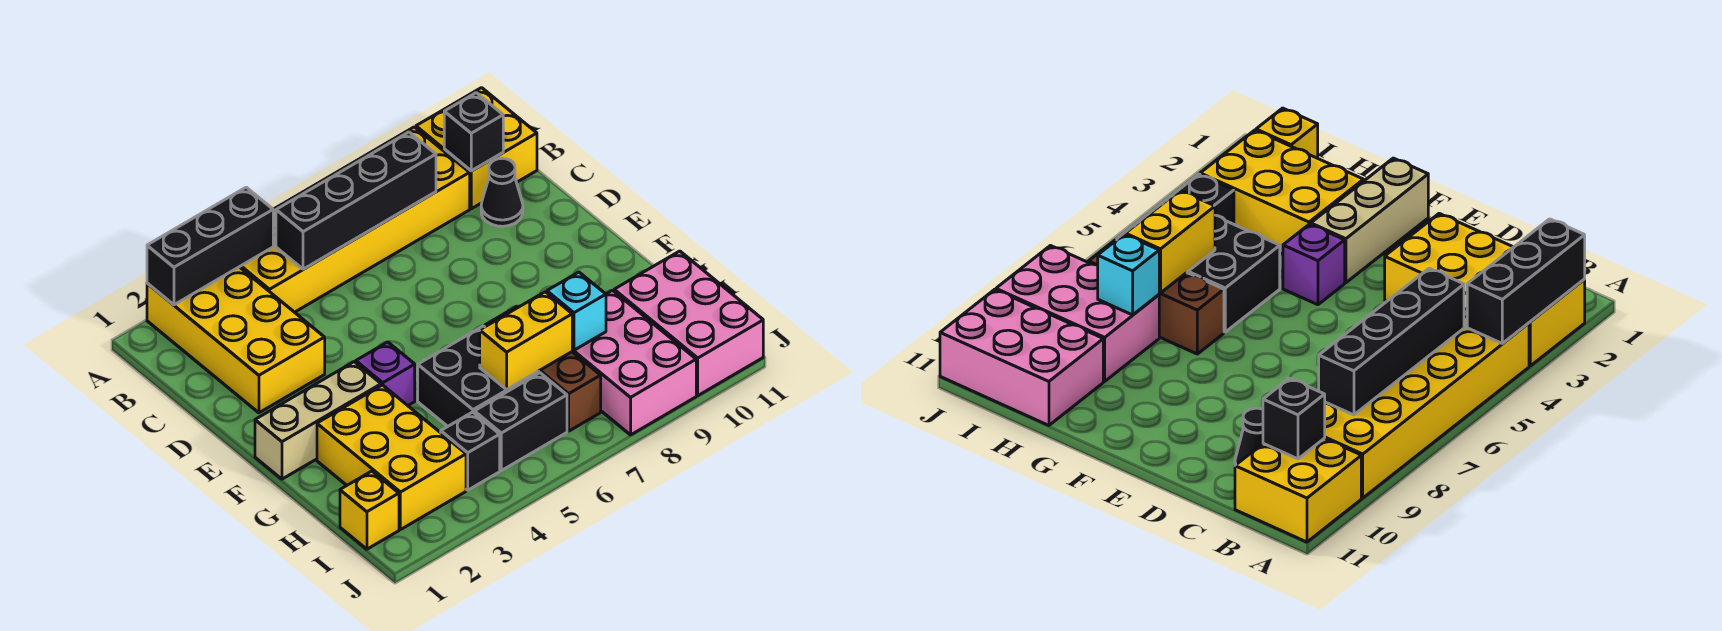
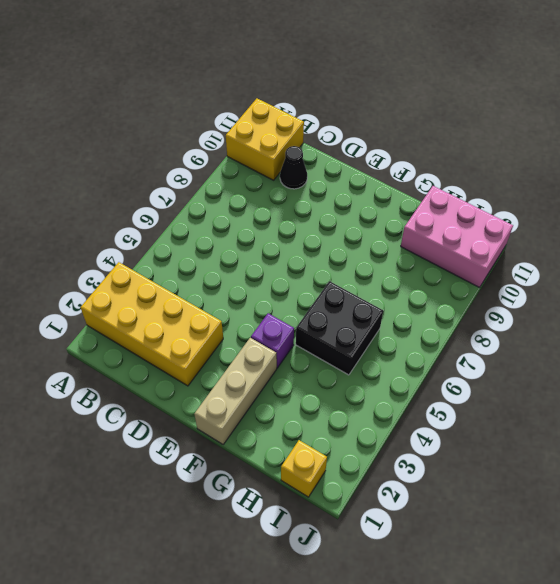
none -> yellow 2x6 brick [240,127,470,312]
none -> yellow 2x3 brick [317,385,466,530]
none -> brown 1x3 brick [485,306,601,431]

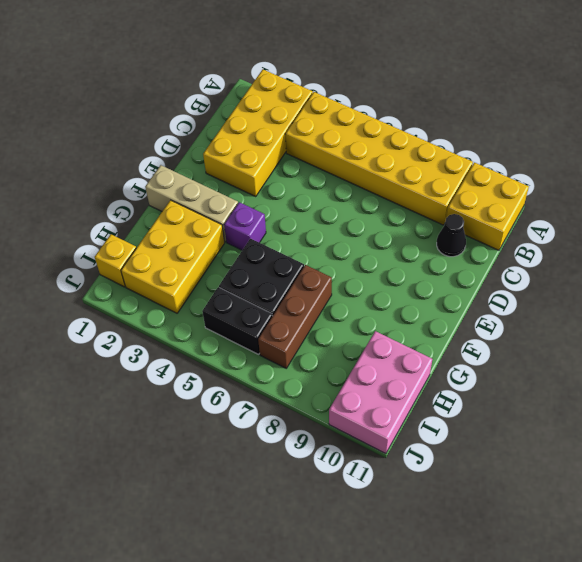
none -> pink 2x3 brick [572,290,696,435]
none -> black 1x1 brick [441,412,500,490]
none -> black 1x3 brick [147,187,273,305]

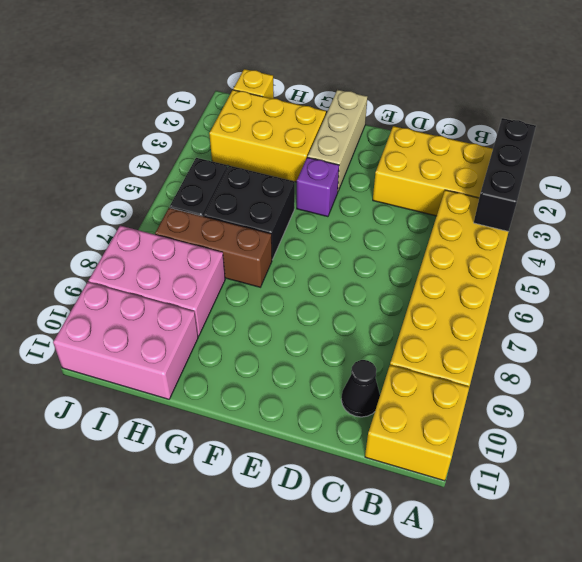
none -> black 1x1 brick [441,412,500,490]
none -> black 1x4 brick [276,132,436,269]
none -> black 1x1 brick [444,93,503,171]

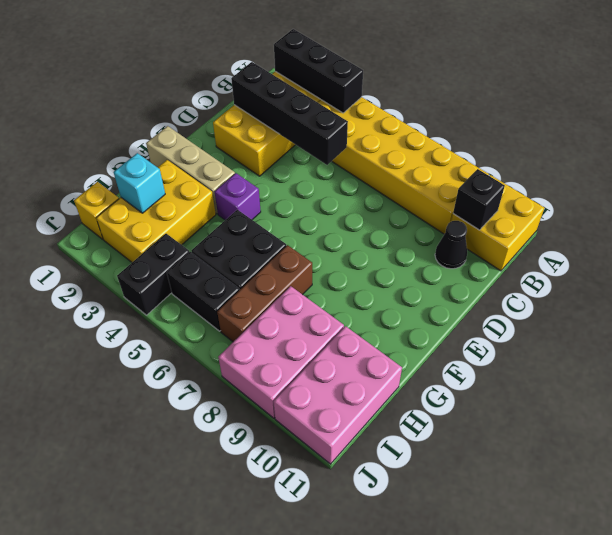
black 1x4 brick [231,62,348,165] -> black 1x4 brick moved to [276,132,436,269]
cyan 1x1 brick [114,153,165,213] -> cyan 1x1 brick moved to [547,272,606,350]
black 1x2 brick [117,234,189,315] -> black 1x1 brick [441,412,500,490]
none -> yellow 1x2 brick [480,292,572,389]

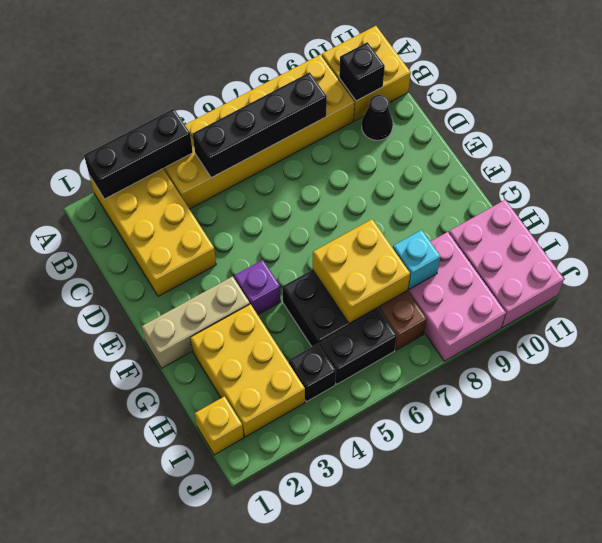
yellow 2x2 brick [313,219,410,323] -> yellow 1x2 brick [480,292,572,389]

